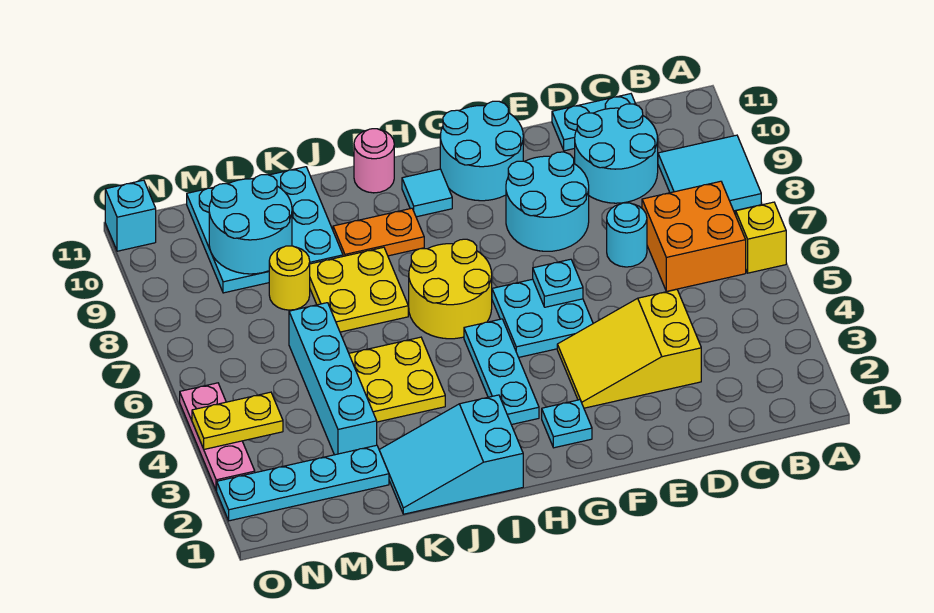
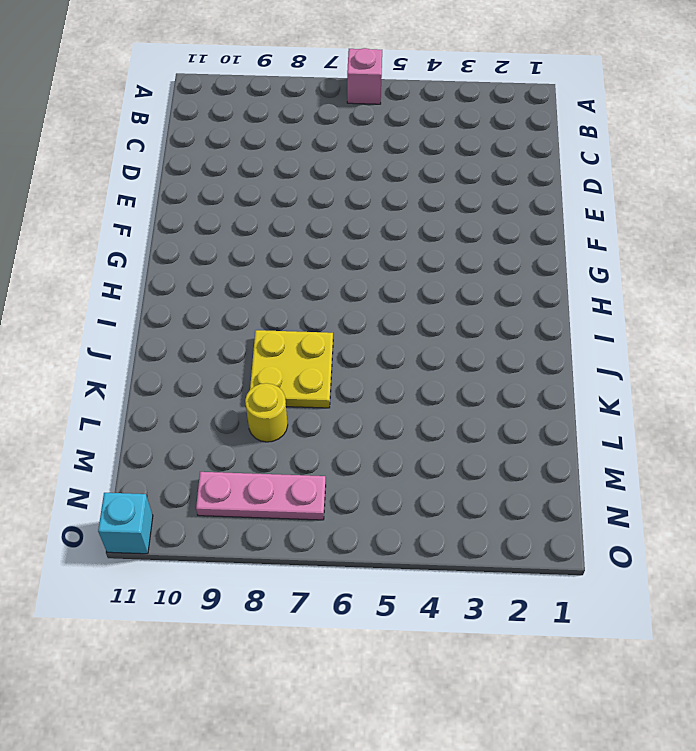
pink 1x1 brick [347,48,382,104] -> yellow 1x1 brick [736,202,786,273]
pink 1x3 plate [196,472,326,520] -> pink 1x3 plate moved to [180,383,255,491]
none -> cyan 2x2 tile [658,135,761,211]
none -> orange 2x2 brick [642,181,746,292]
none -> cyan 2x2 round brick [575,104,658,203]

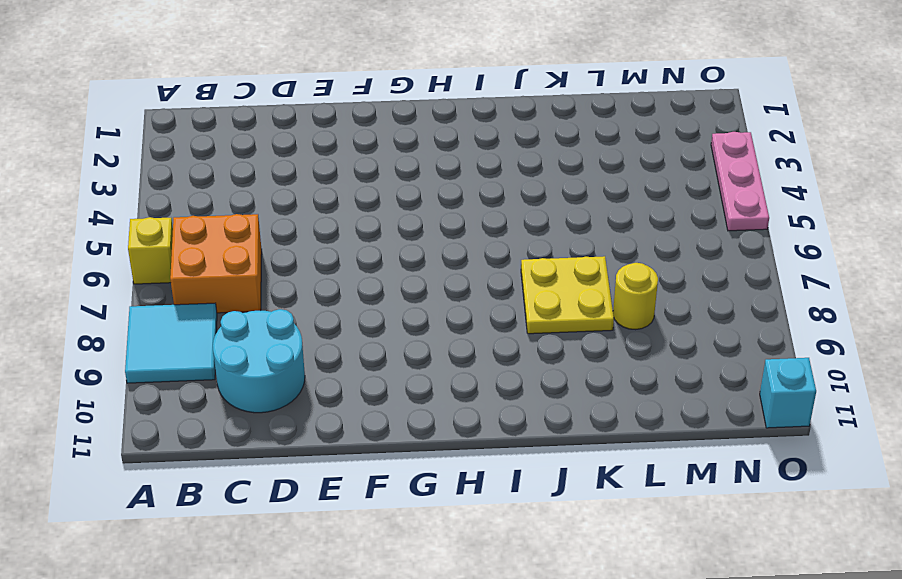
none -> cyan 1x2 plate [552,94,636,151]
none -> yellow 2x3 slope [557,289,701,408]
none -> cyan 1x1 round brick [607,203,647,267]

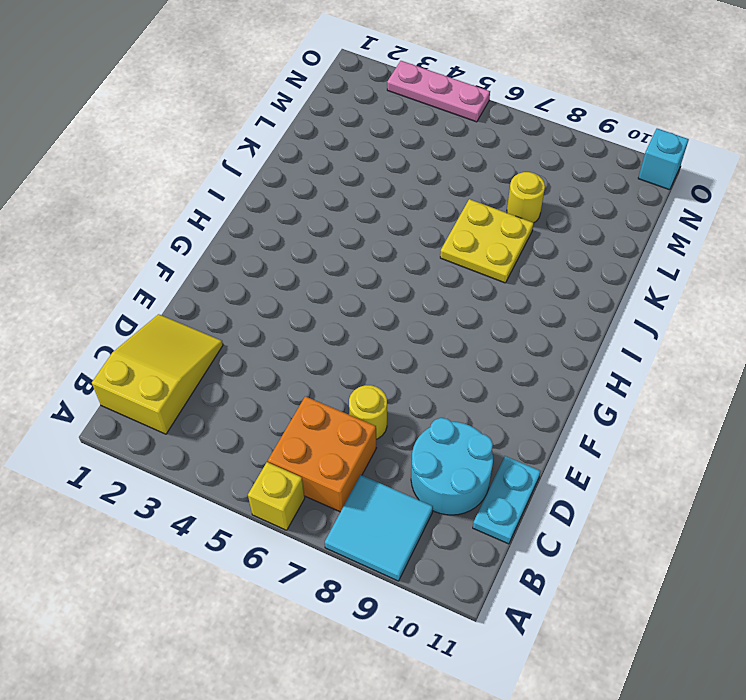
yellow 2x3 slope [92,314,223,434] -> yellow 2x3 slope moved to [557,289,701,408]
yellow 1x1 round brick [349,385,387,439] -> cyan 1x1 round brick [607,203,647,267]
none -> cyan 2x2 round brick [506,152,589,251]
none -> cyan 2x2 plate [492,279,593,357]
none -> cyan 2x2 round brick [440,101,523,201]

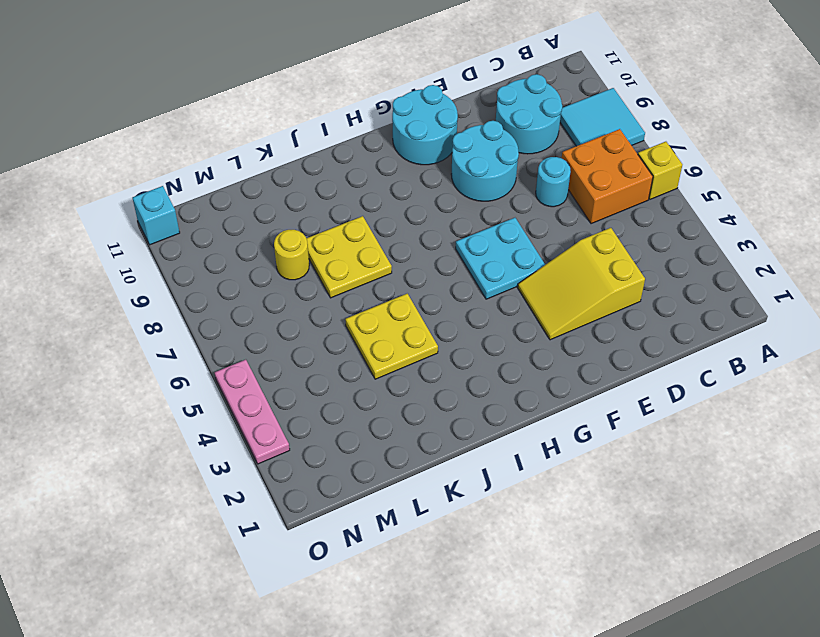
none -> cyan 1x2 plate [552,94,636,151]
none -> cyan 1x1 plate [542,400,592,448]
none -> cyan 1x3 plate [464,319,539,425]

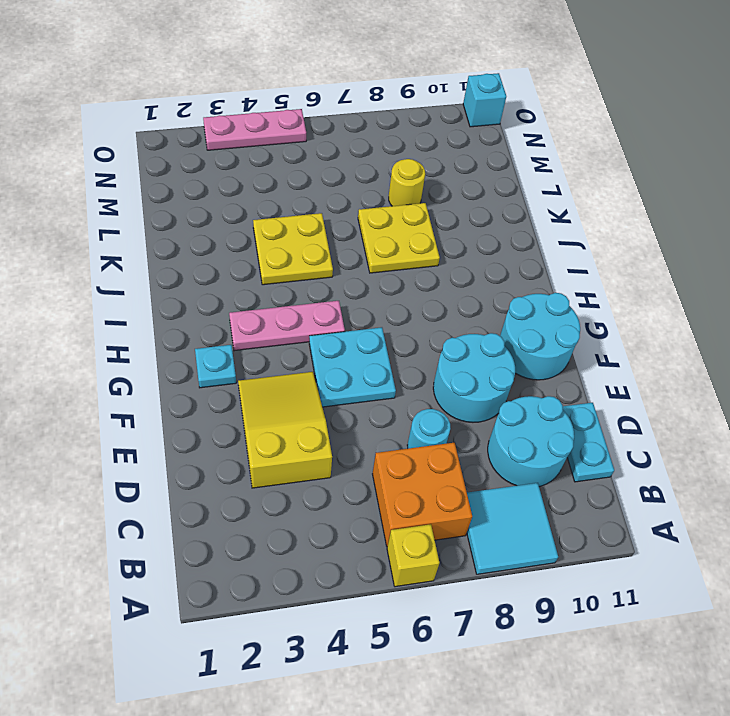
pink 1x3 plate [229,301,345,351] -> cyan 1x3 plate [464,319,539,425]
none -> yellow 2x2 round brick [409,239,492,339]
none -> cyan 1x1 tile [402,169,452,217]
none -> cyan 2x3 slope [379,395,523,514]

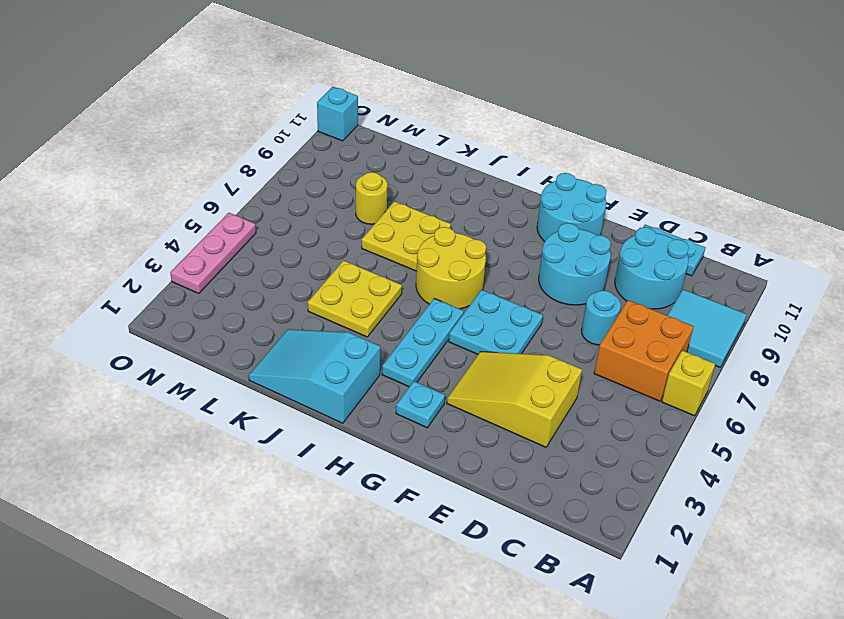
none -> cyan 1x1 tile [402,169,452,217]
none -> orange 1x2 plate [333,208,424,256]
none -> pink 1x1 round brick [354,129,394,193]

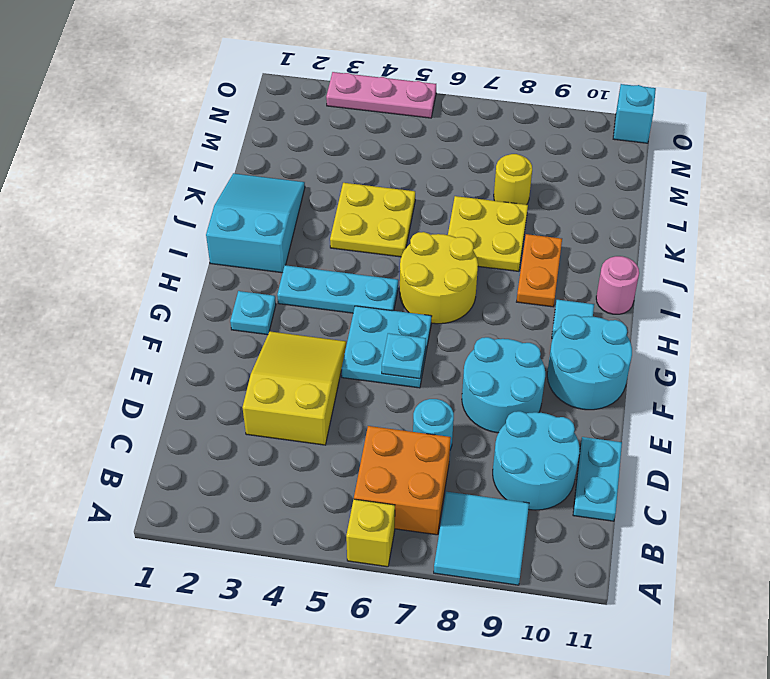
none -> cyan 3x3 plate [187,167,343,293]
none -> cyan 1x4 plate [217,445,389,521]
none -> cyan 1x4 brick [289,303,377,455]

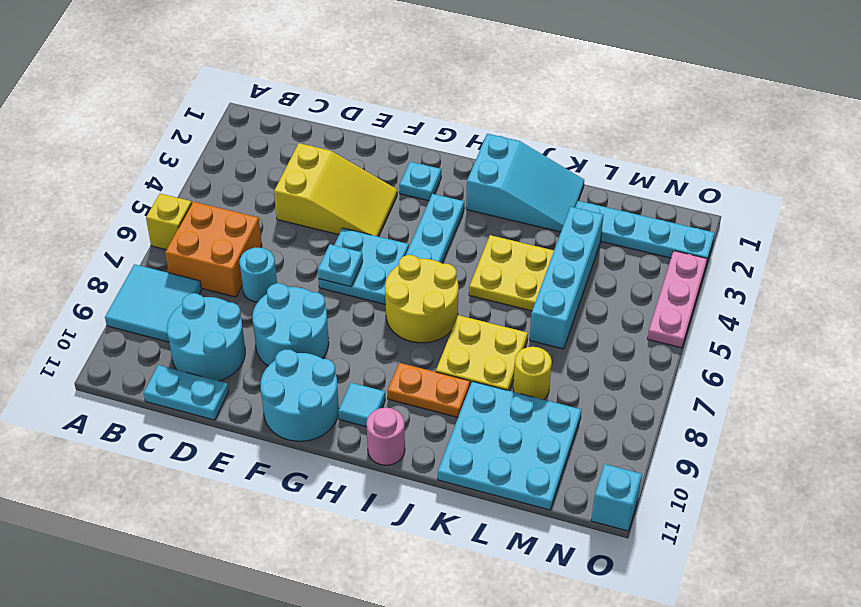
none -> cyan 2x2 round brick [209,175,292,274]
none -> yellow 1x2 plate [192,392,283,449]

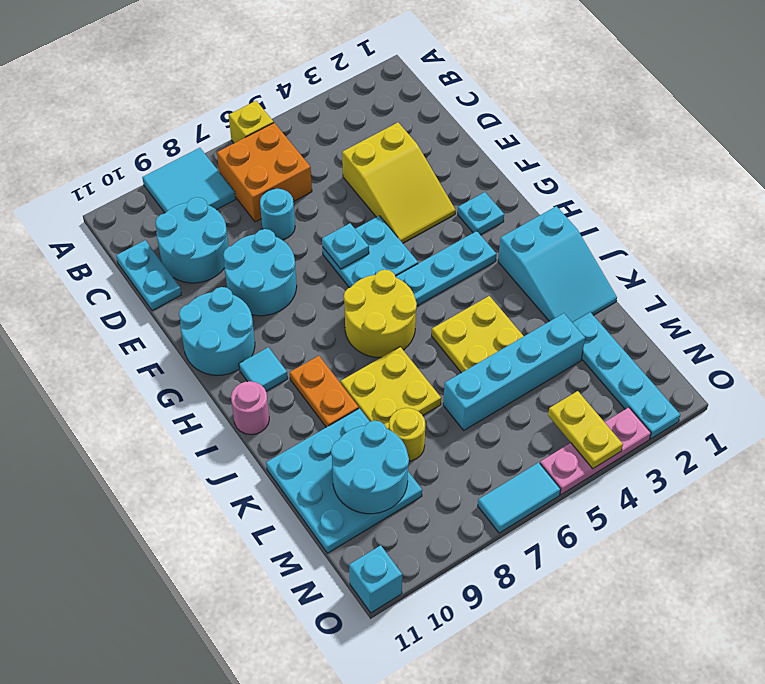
cyan 1x2 tile [478,462,561,533] -> none

